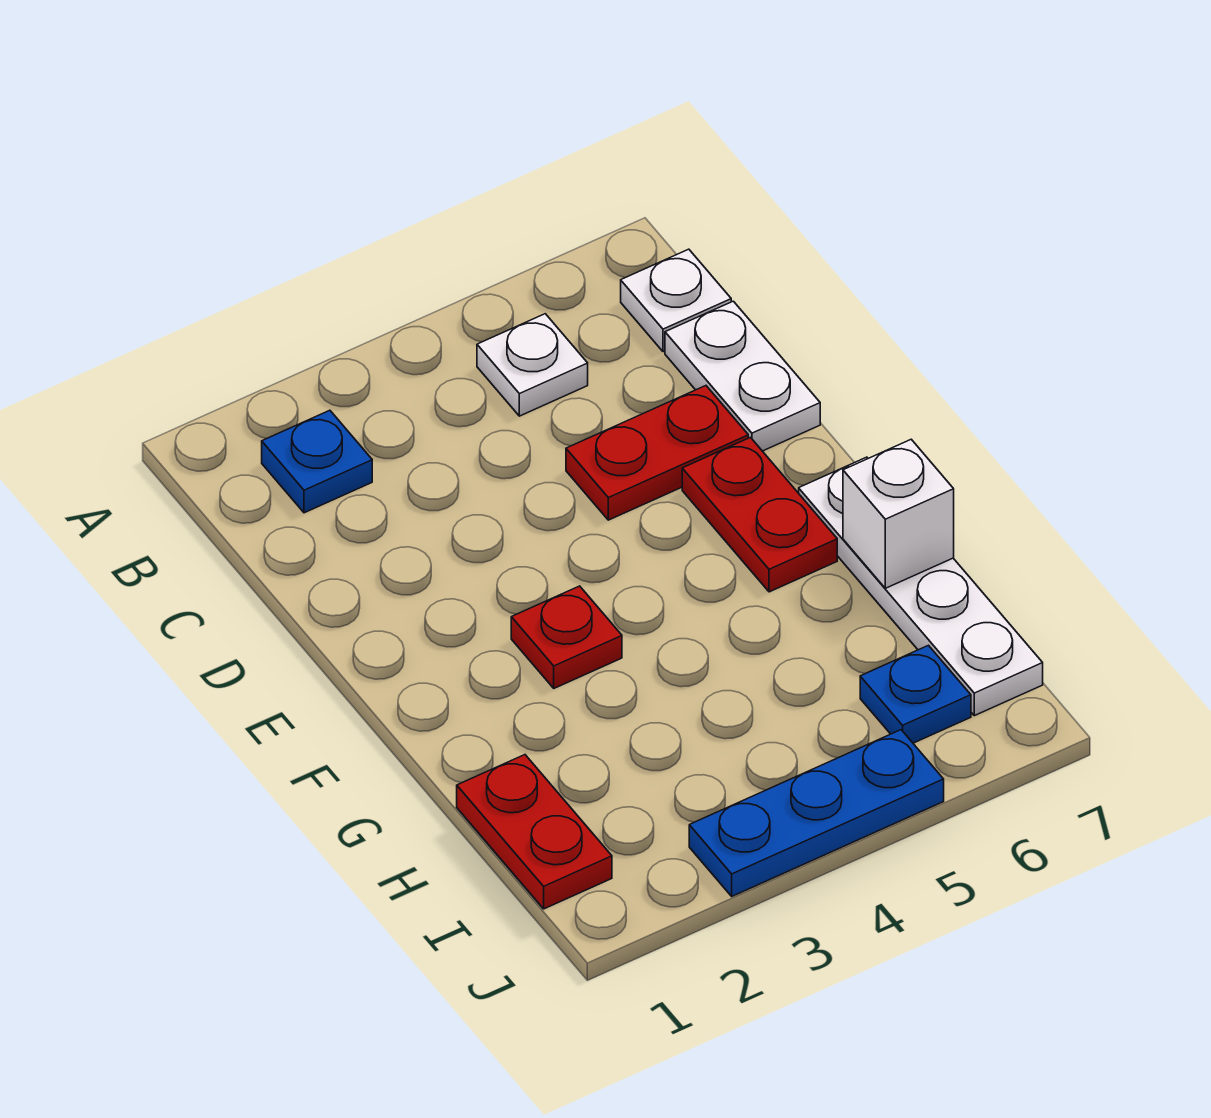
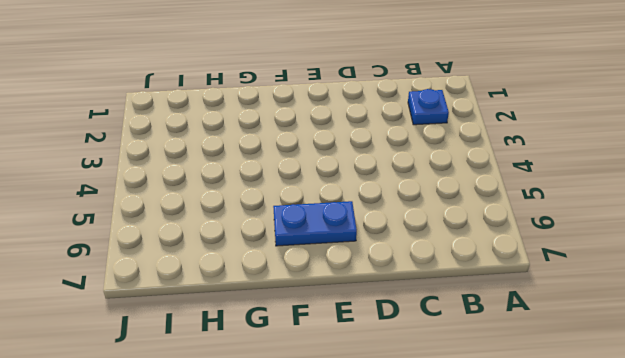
blue 1x2 plate [273,201,357,246] -> red 1x2 plate [682,438,837,592]
none -> white 1x1 plate [477,314,588,416]
none -> white 1x1 plate [621,249,731,352]
none -> white 1x2 plate [665,301,820,451]

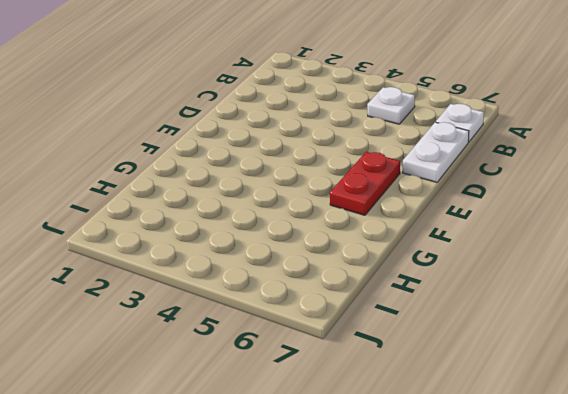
none -> blue 1x1 plate [262,410,372,513]
none -> red 1x2 plate [566,386,748,520]
none -> red 1x1 plate [511,586,622,688]

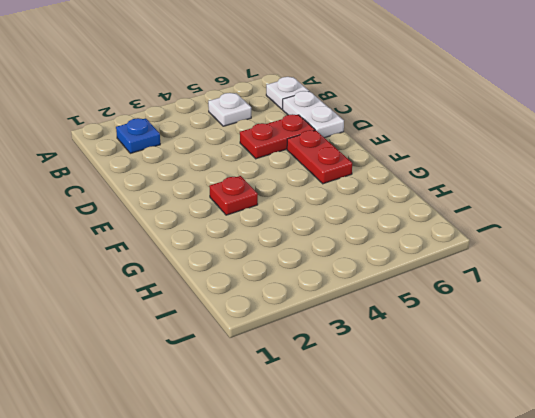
none -> white 1x4 plate [799,457,1043,716]
none -> red 1x2 plate [457,755,612,909]
none -> blue 1x1 plate [860,645,971,743]

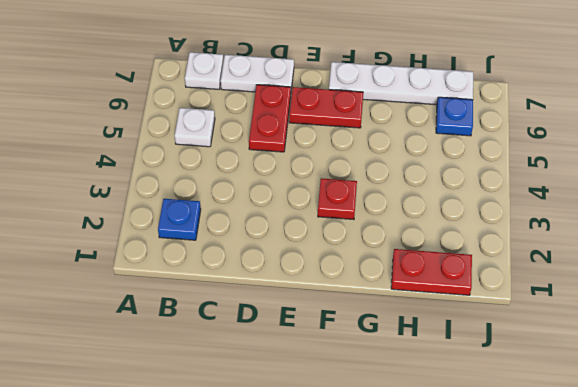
none -> blue 1x3 plate [689,730,944,896]
none -> white 1x1 brick [843,439,954,588]

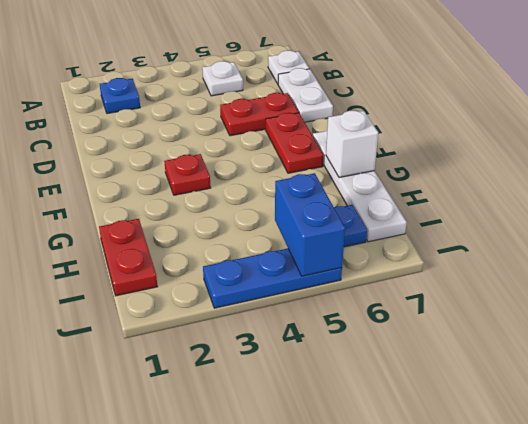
blue 1x2 brick [275,173,345,276] -> none

